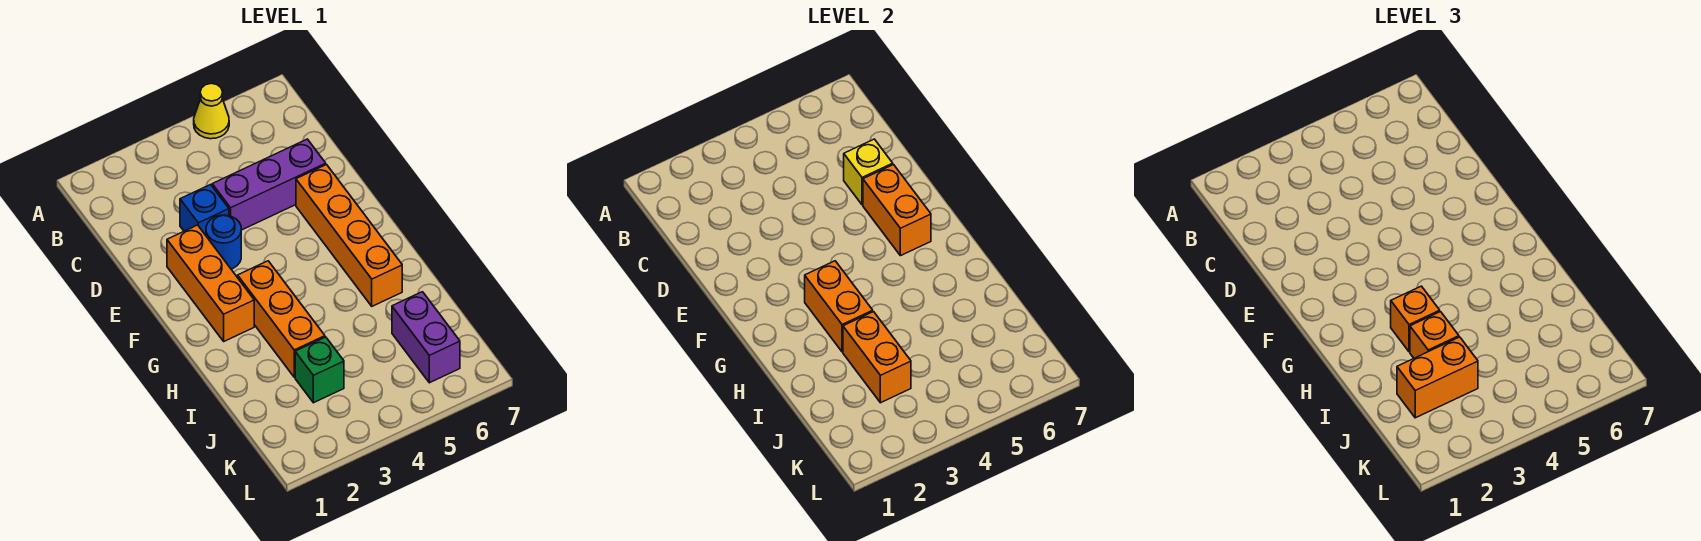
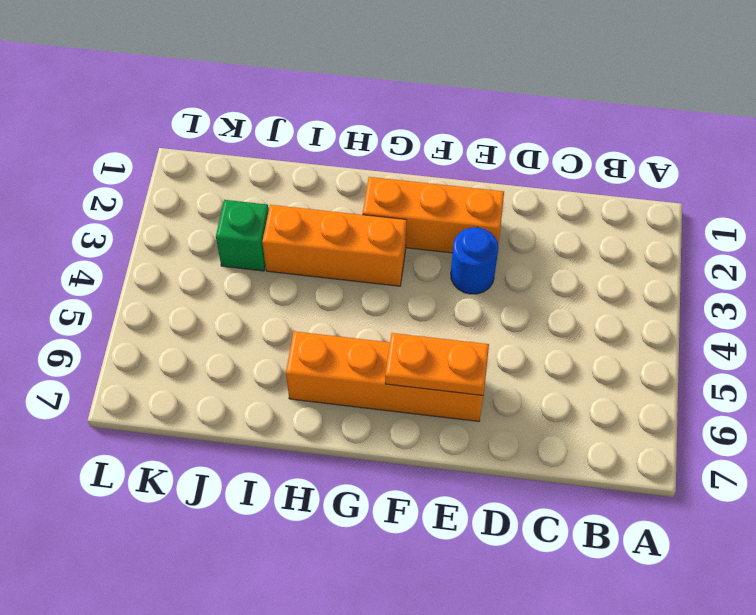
orange 1x2 plate [385,333,489,395] -> orange 1x2 brick [863,165,931,256]
none -> yellow 1x1 cone [194,83,229,139]
none -> blue 1x1 brick [180,185,229,235]
none -> purple 1x3 brick [212,139,326,230]

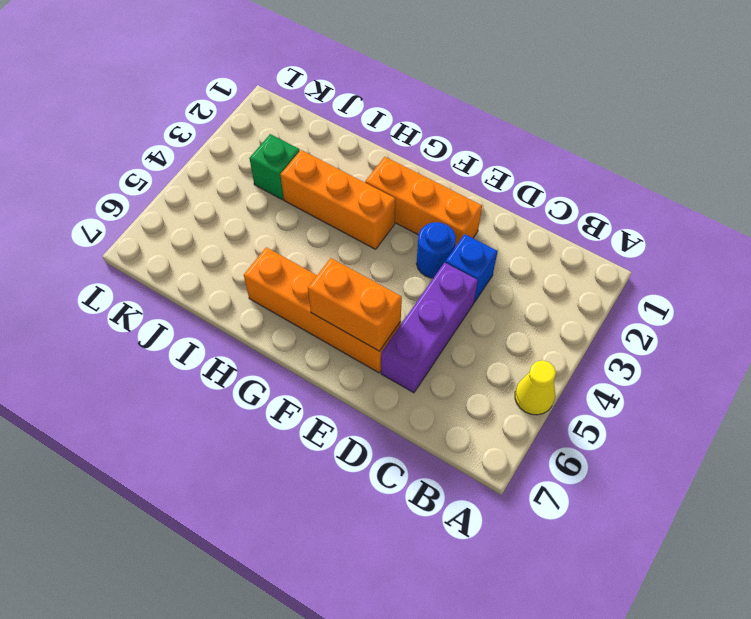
none -> purple 1x2 brick [392,292,460,383]
none -> yellow 1x1 brick [844,139,893,205]
none -> orange 1x2 brick [805,261,873,352]

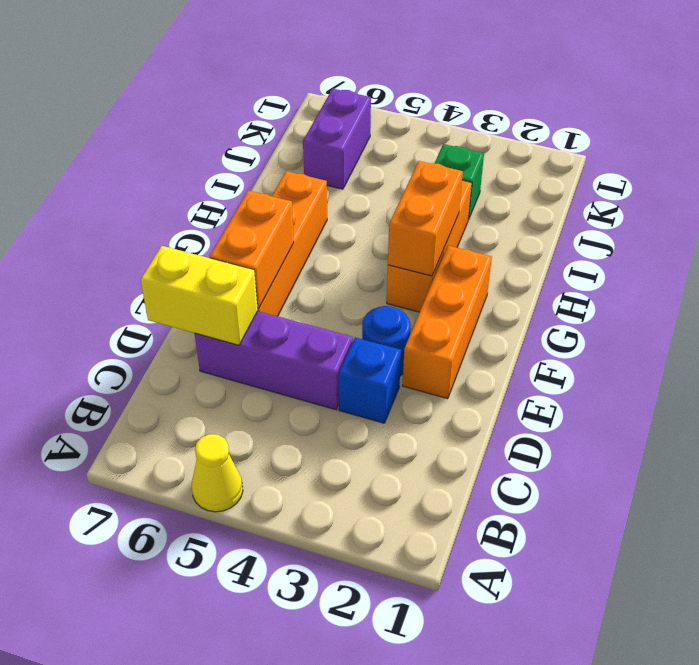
yellow 1x2 brick [141,246,258,345] -> yellow 1x1 brick [844,139,893,205]
none -> orange 1x2 brick [843,312,911,403]
none -> orange 1x1 brick [1391,286,1440,352]
none -> orange 1x1 brick [1410,312,1459,358]

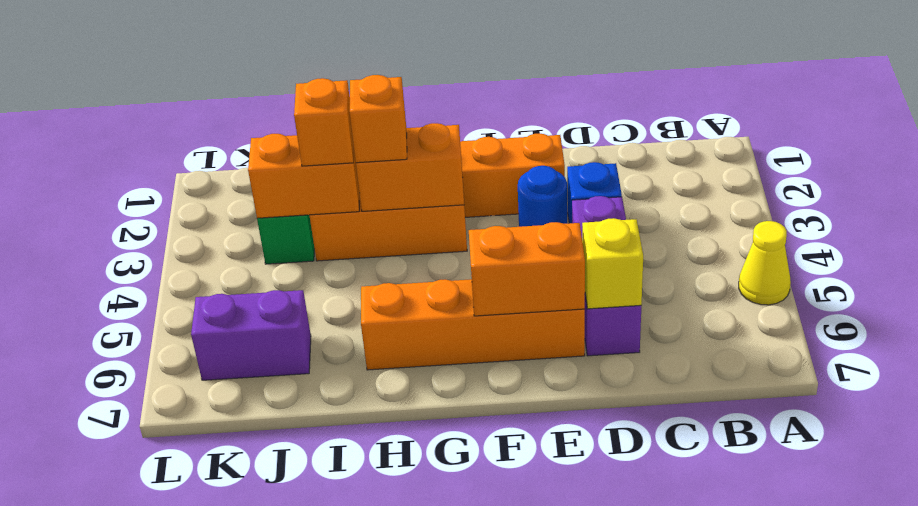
none -> orange 1x2 brick [1397,337,1478,418]

